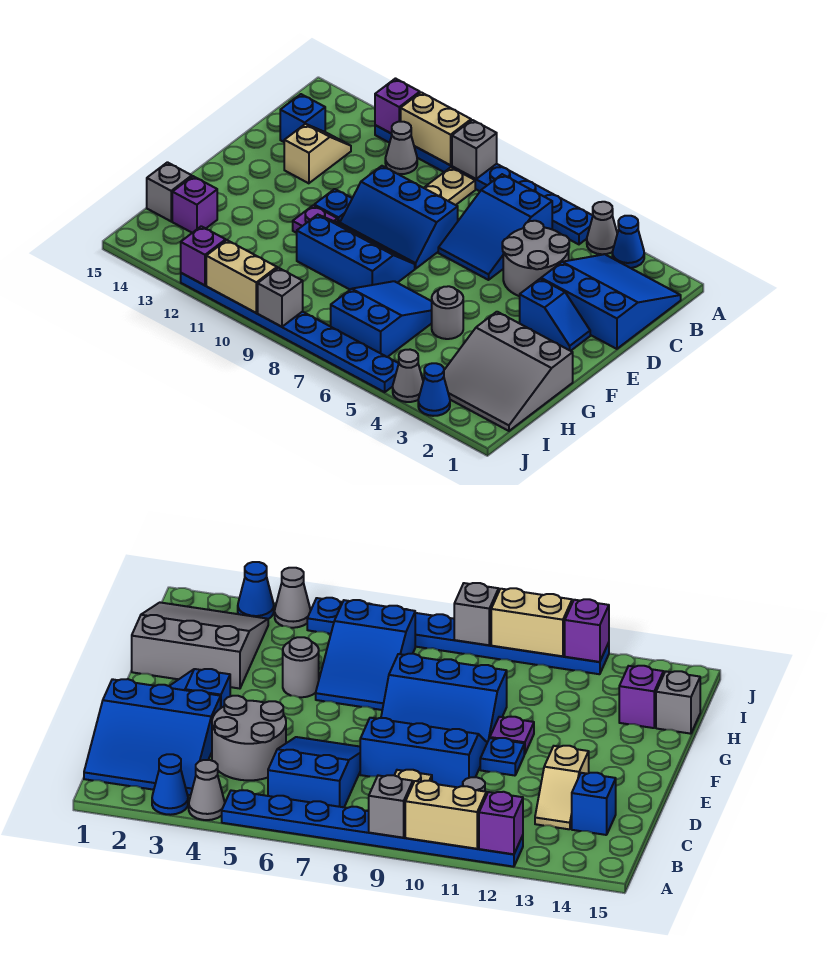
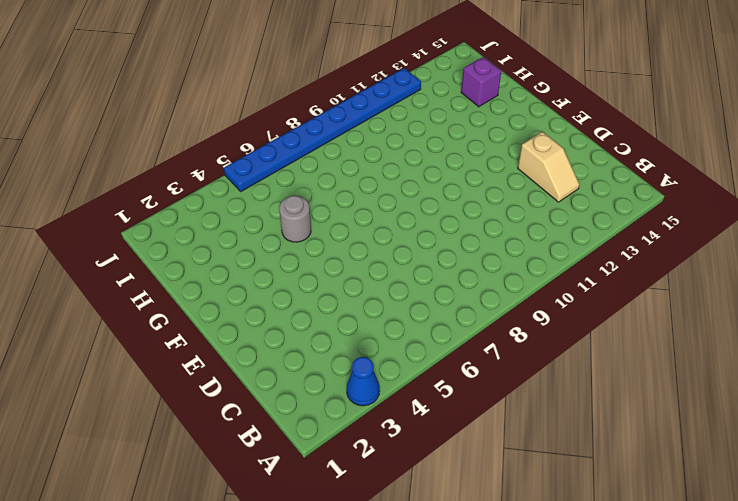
none -> grey 1x1 cone [587,202,617,254]
none -> blue 1x8 plate [375,125,593,244]
none -> blue 3x3 slope [541,254,681,349]

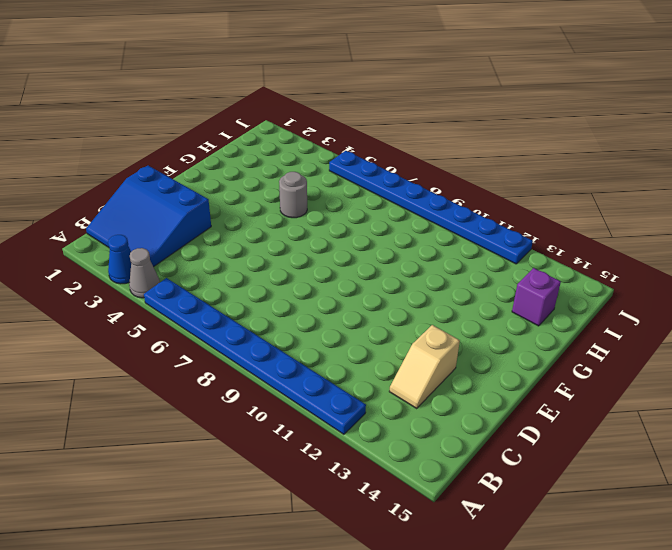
none -> blue 2x3 slope [438,174,552,280]
none -> tan 1x2 plate [424,167,475,205]
none -> grey 1x1 cone [385,122,417,174]

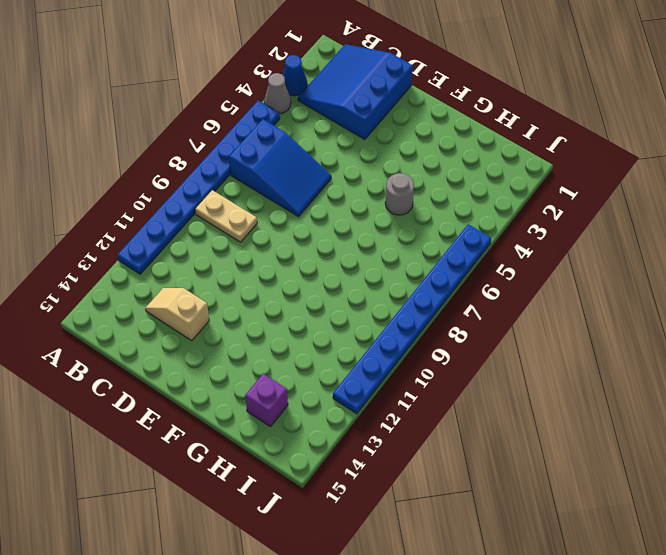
none -> grey 1x1 cone [385,122,417,174]
none -> grey 2x2 round brick [502,221,569,296]
none -> blue 1x1 brick [280,94,325,142]

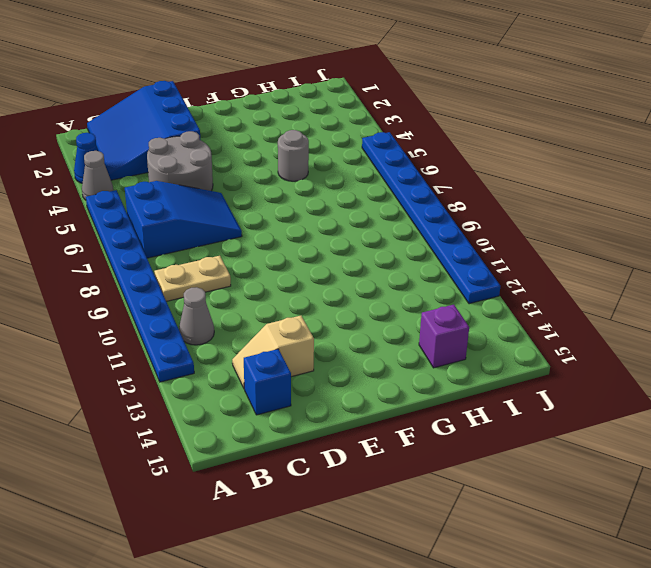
none -> blue 2x3 slope [340,166,458,269]
none -> blue 1x2 slope [520,279,590,351]
none -> blue 1x1 plate [314,189,352,224]

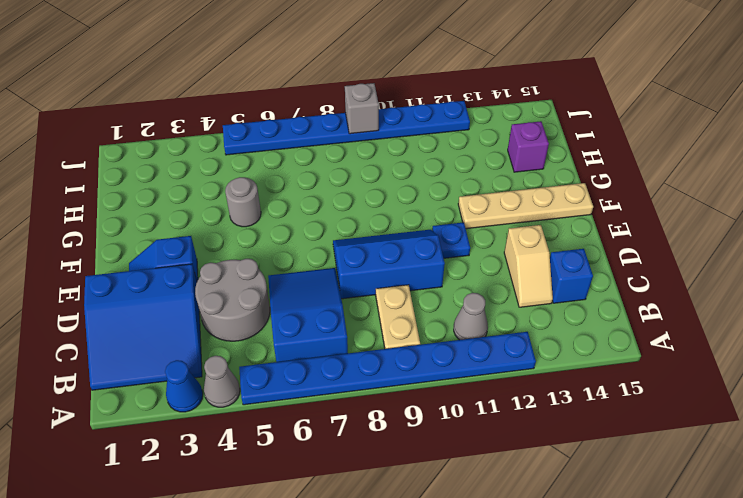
tan 1x4 plate [458,183,593,229] -> none
none -> blue 2x3 slope [297,215,415,290]
none -> purple 1x1 plate [293,205,338,233]
none -> grey 3x3 slope [444,312,573,431]

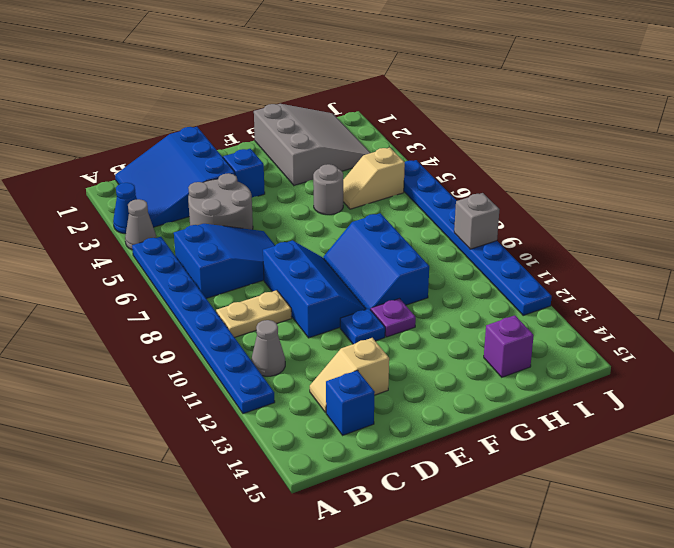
tan 1x2 slope [343,148,405,209] -> none
none -> blue 2x3 slope [331,281,432,357]
none -> grey 1x1 brick [147,162,192,221]
none -> blue 1x1 cone [418,363,450,416]

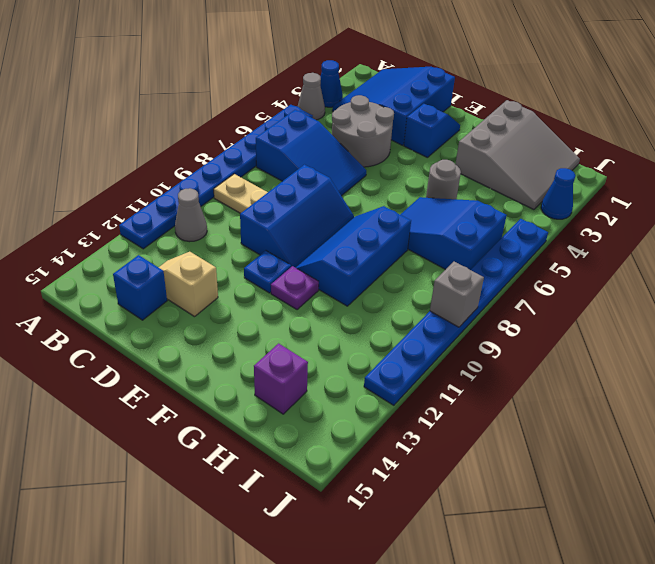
none -> grey 1x1 brick [147,162,192,221]
none -> grey 1x1 cone [393,350,423,402]
none -> grey 1x1 brick [452,120,497,179]

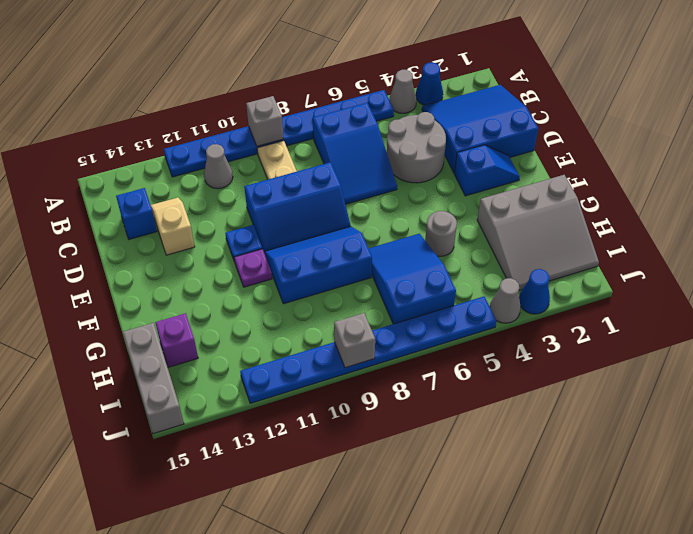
grey 1x3 brick [123,323,184,434] -> grey 1x1 brick [147,162,192,221]
none -> tan 1x2 brick [401,92,471,165]
none -> purple 1x1 brick [375,79,420,134]
none -> tan 1x2 brick [206,240,277,313]

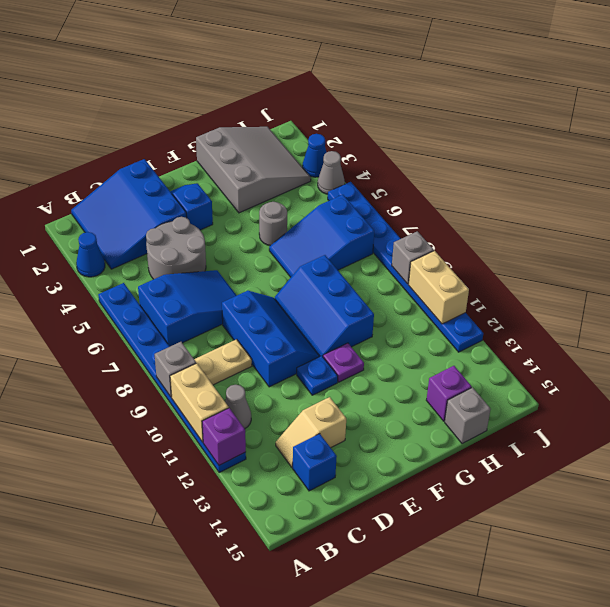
none -> grey 1x1 cone [587,202,617,254]
none -> purple 1x1 brick [181,226,226,285]

